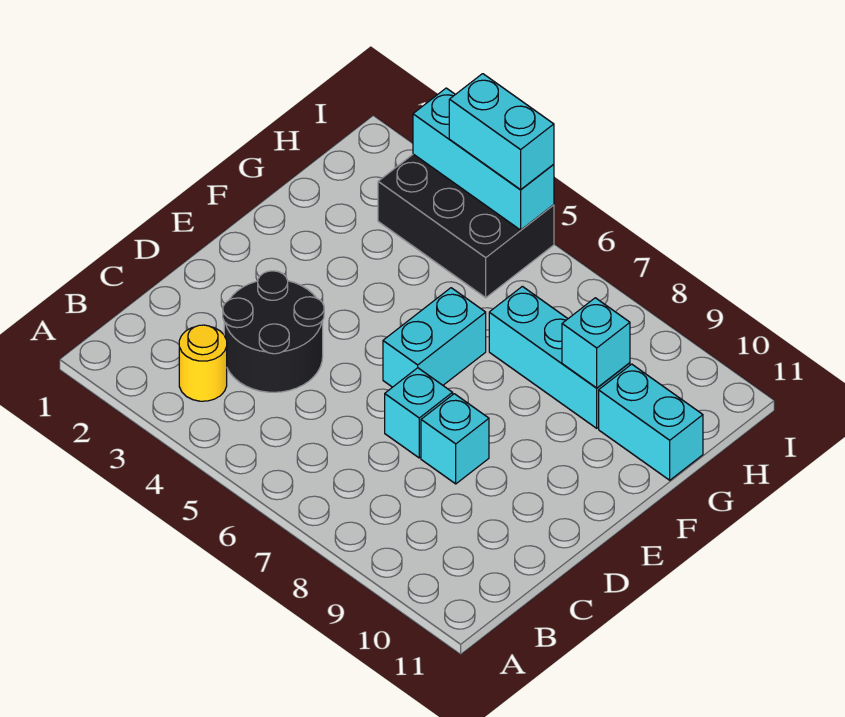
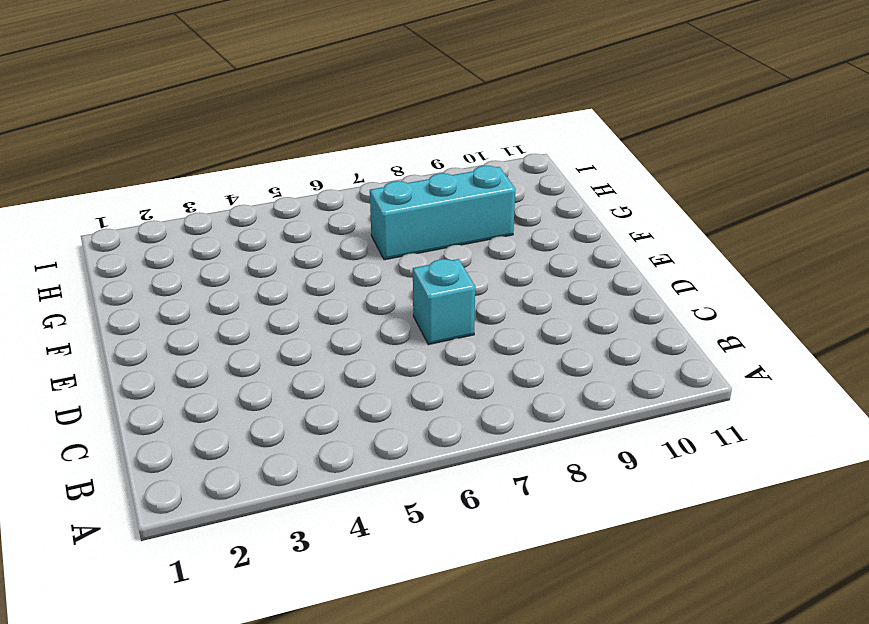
none -> yellow 1x1 round brick [179,325,227,401]
none -> black 2x2 round brick [223,271,324,392]

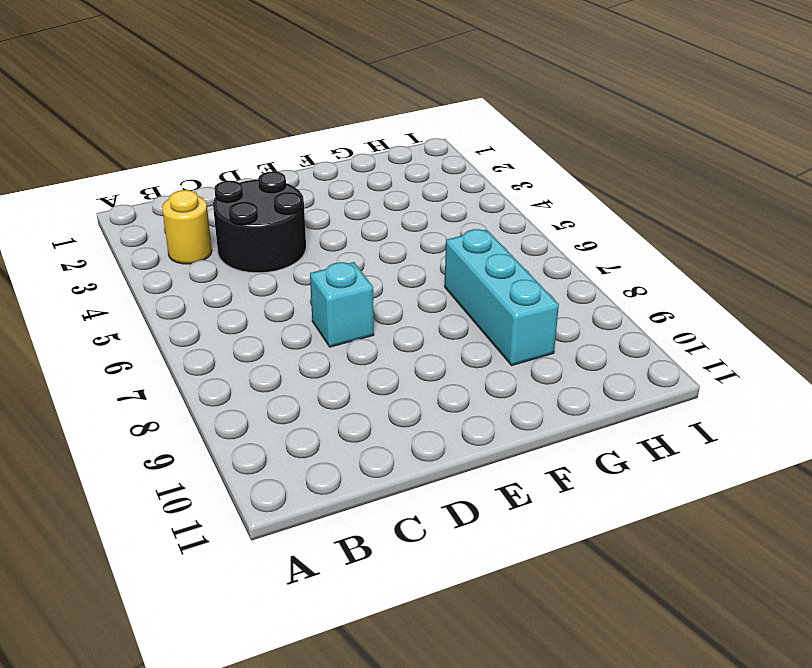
none -> cyan 1x1 brick [421,394,489,484]
none -> cyan 1x2 brick [383,288,486,387]

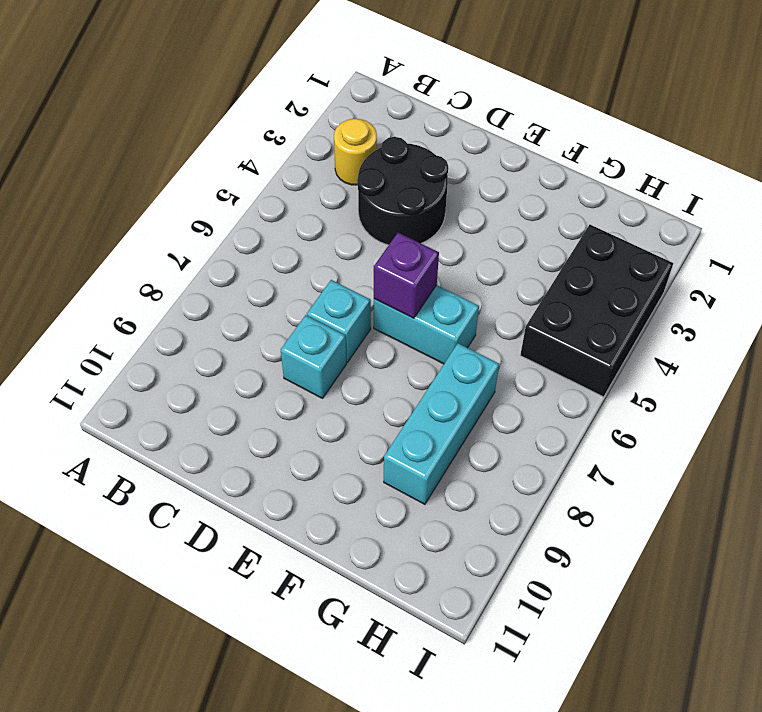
purple 1x1 brick [374,233,439,318] -> none
none -> cyan 1x2 brick [599,364,703,480]
none -> cyan 1x1 brick [562,298,630,388]

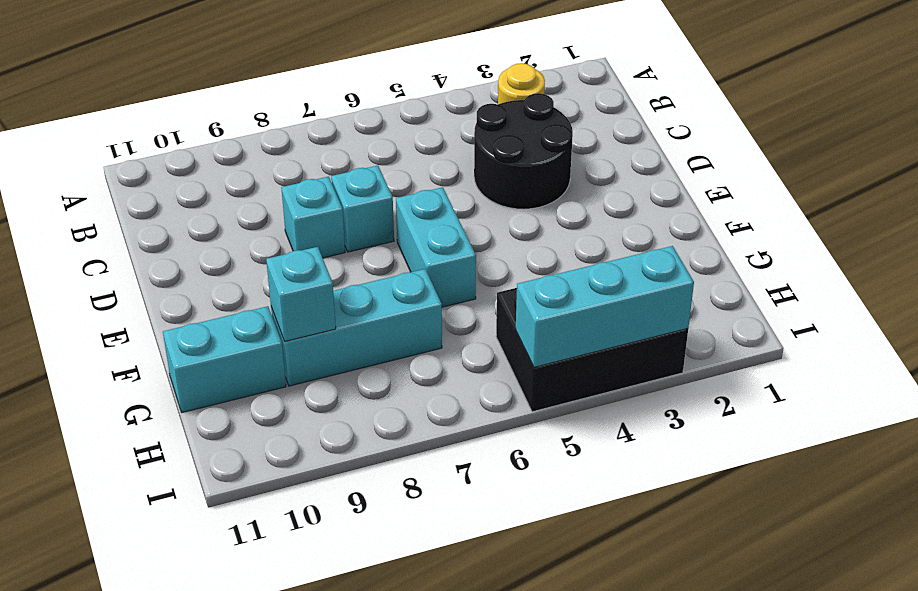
none -> cyan 1x2 brick [449,74,554,190]

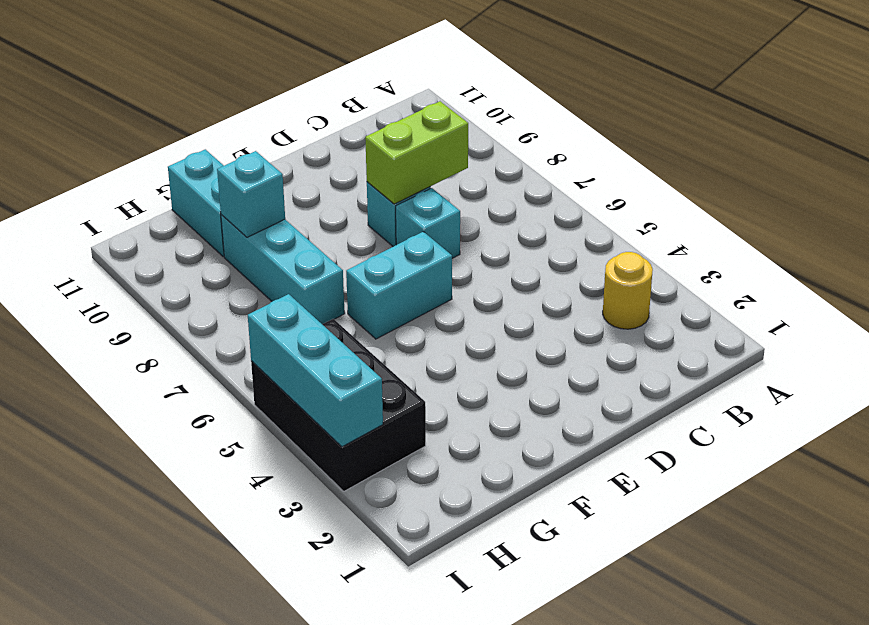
lime 1x2 brick [365,101,468,204] -> none
none -> black 2x2 round brick [223,271,324,392]
none -> cyan 1x2 brick [449,74,554,190]

